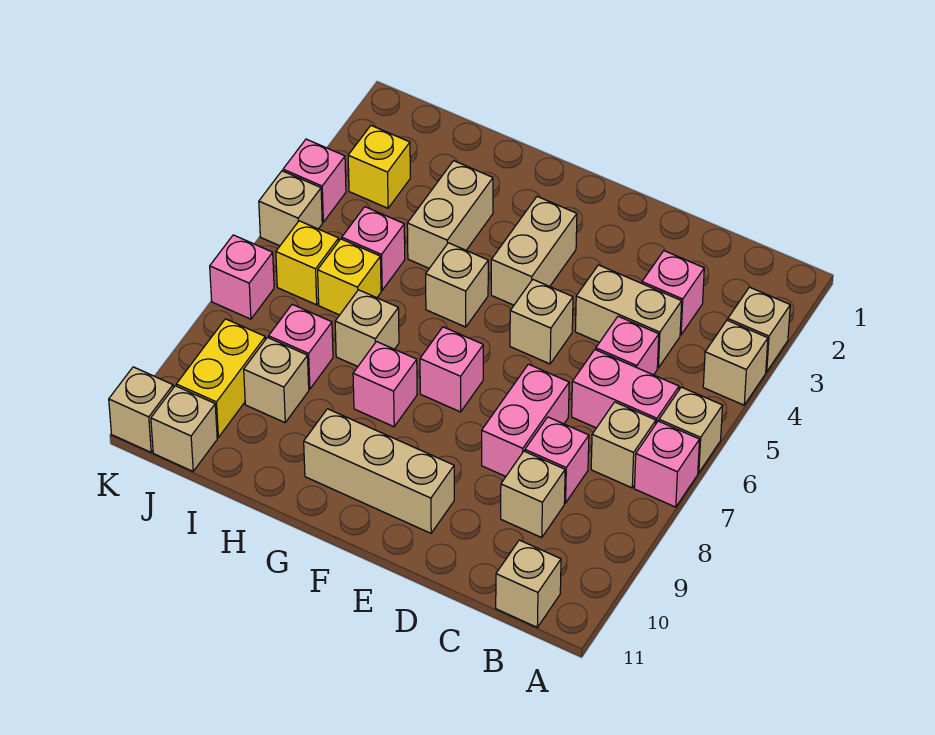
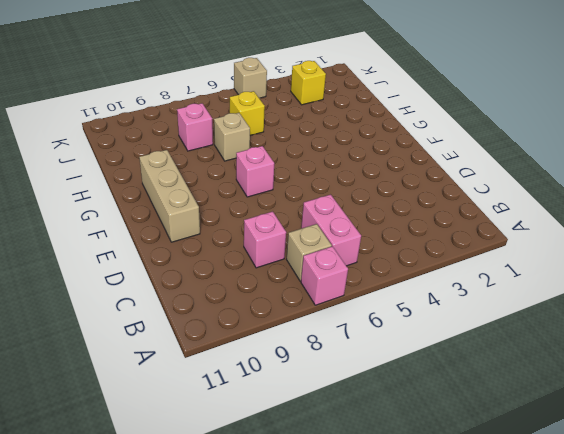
none -> tan 1x1 brick [728,287,790,372]
none -> tan 1x1 brick [703,320,768,405]
none -> tan 1x1 brick [659,387,723,473]
none -> tan 1x1 brick [496,540,561,627]

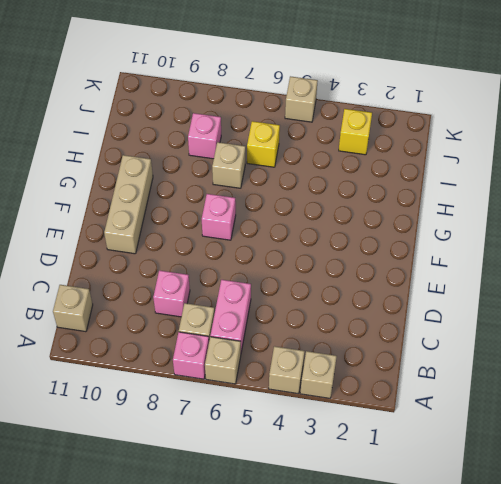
none -> pink 1x1 brick [642,251,704,335]
none -> tan 1x2 brick [575,265,682,368]
none -> pink 1x1 brick [596,316,659,375]
none -> tan 1x1 brick [501,451,565,537]

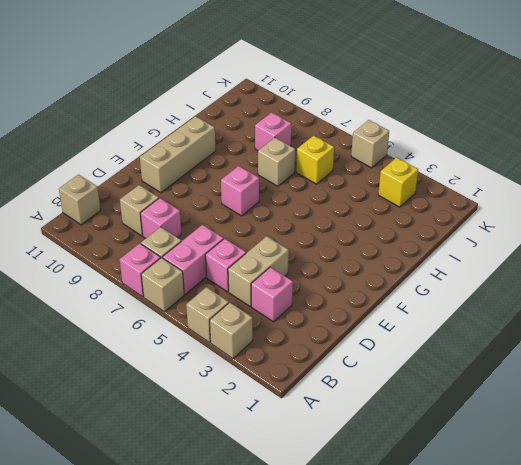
none -> pink 1x2 brick [482,364,569,476]
none -> tan 1x1 brick [510,280,573,364]
none -> tan 1x2 brick [491,197,577,305]
none -> tan 1x1 brick [426,243,488,327]

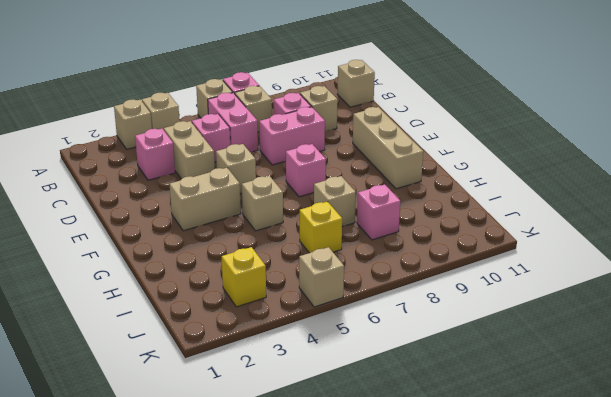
none -> pink 1x1 brick [353,342,417,427]
none -> tan 1x2 brick [407,161,493,268]
none -> pink 1x1 brick [342,207,405,290]
none -> tan 1x1 brick [244,338,309,423]

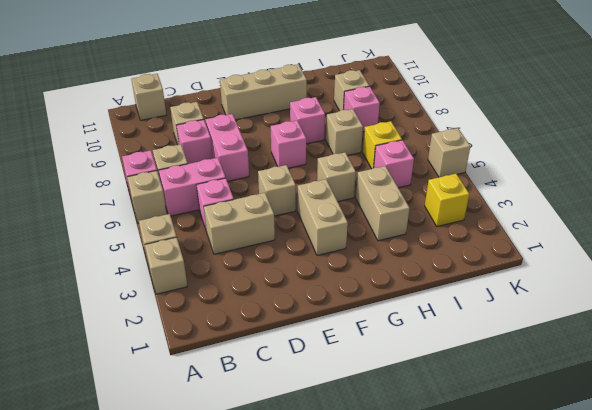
none -> pink 1x1 brick [642,251,704,335]
none -> yellow 1x1 brick [276,221,339,305]
none -> yellow 1x2 brick [176,319,265,437]
none -> tan 1x1 brick [151,386,217,471]

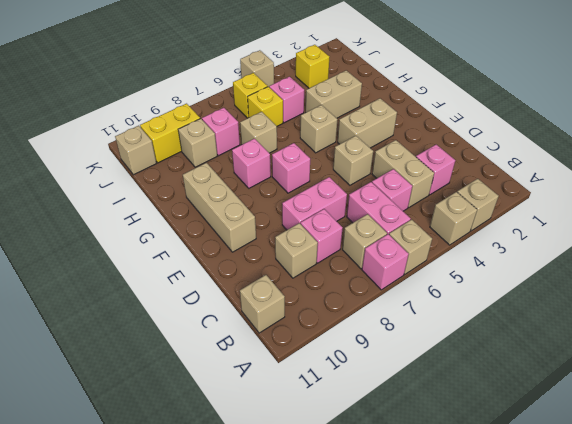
none -> pink 1x1 brick [283,139,346,222]
none -> pink 1x1 brick [210,235,274,319]
none -> tan 1x1 brick [109,367,173,452]

